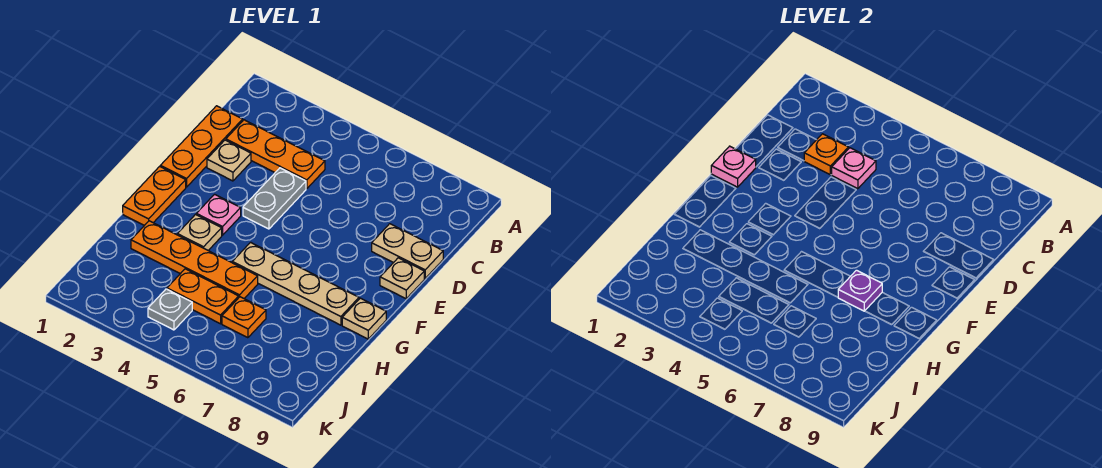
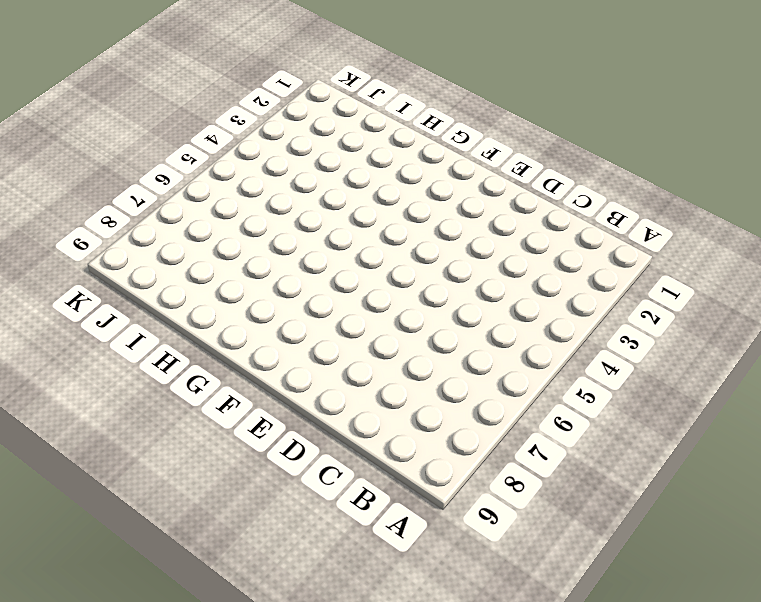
none -> orange 1x3 plate [160,106,243,187]
none -> orange 1x3 plate [226,120,325,189]
none -> tan 1x1 plate [207,140,251,181]

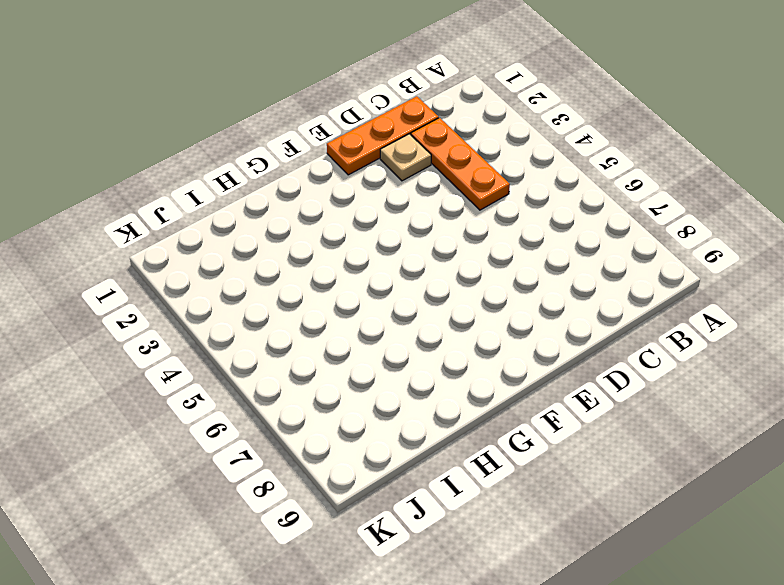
none -> grey 1x2 plate [243,168,306,229]
none -> tan 1x2 plate [372,224,443,278]
none -> tan 1x1 plate [380,258,424,299]

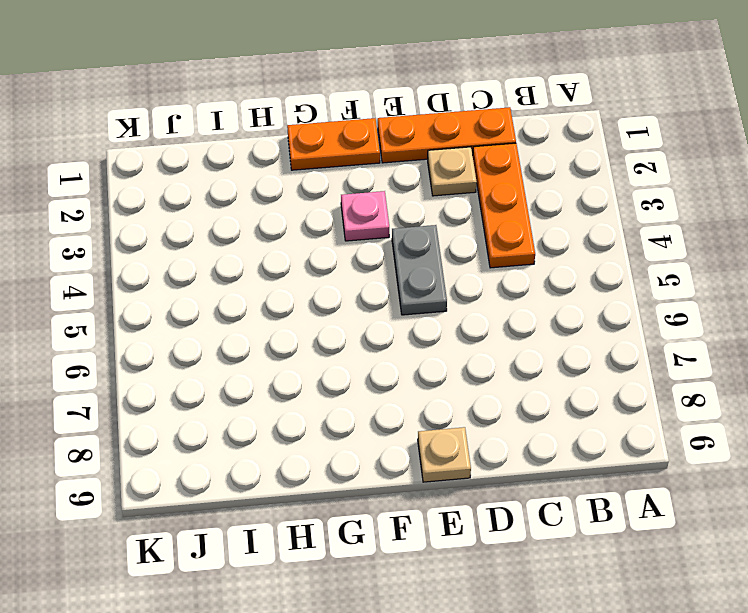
grey 1x2 plate [392,225,447,315] -> grey 1x2 plate turned to [243,168,306,229]
none -> tan 1x2 plate [372,224,443,278]
none -> tan 1x1 plate [177,215,222,250]
none -> tan 1x4 plate [232,242,359,325]

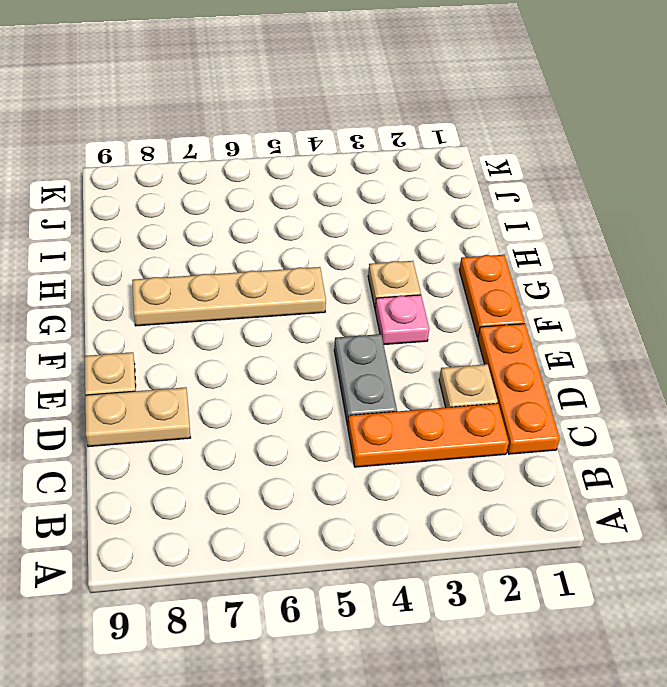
none -> tan 1x1 plate [342,298,386,339]
none -> orange 1x4 plate [131,221,258,298]
none -> orange 1x2 plate [167,269,239,324]

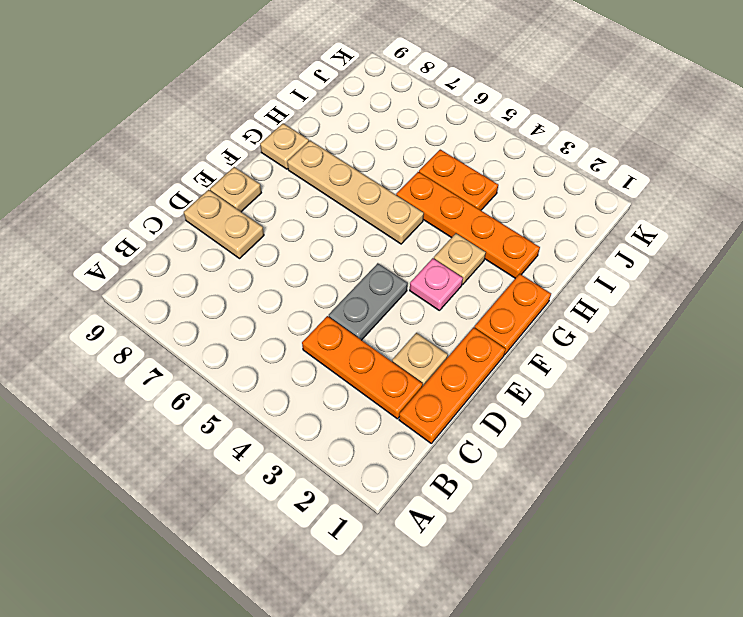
none -> orange 1x1 plate [222,297,266,338]
none -> grey 1x1 plate [148,289,192,330]
none -> orange 1x1 plate [804,134,849,175]

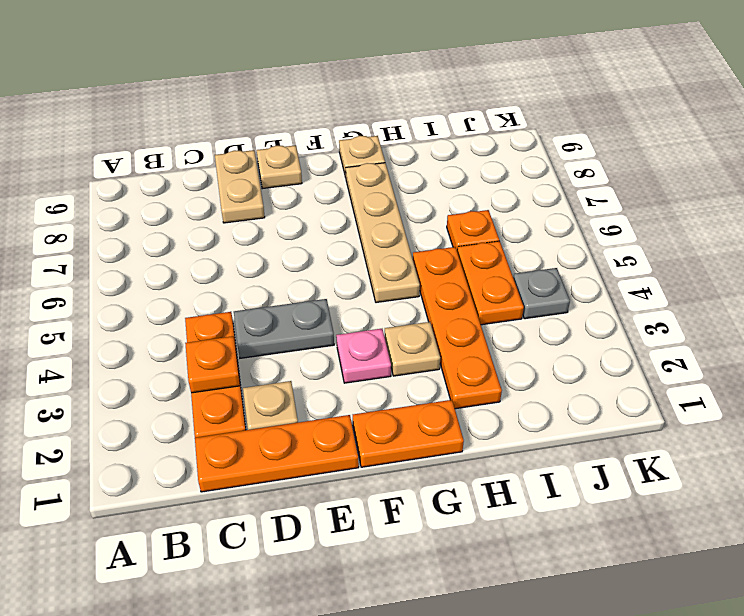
none -> pink 1x1 plate [832,148,876,189]
none -> pink 1x1 plate [711,146,756,187]
none -> purple 1x1 plate [838,270,882,311]

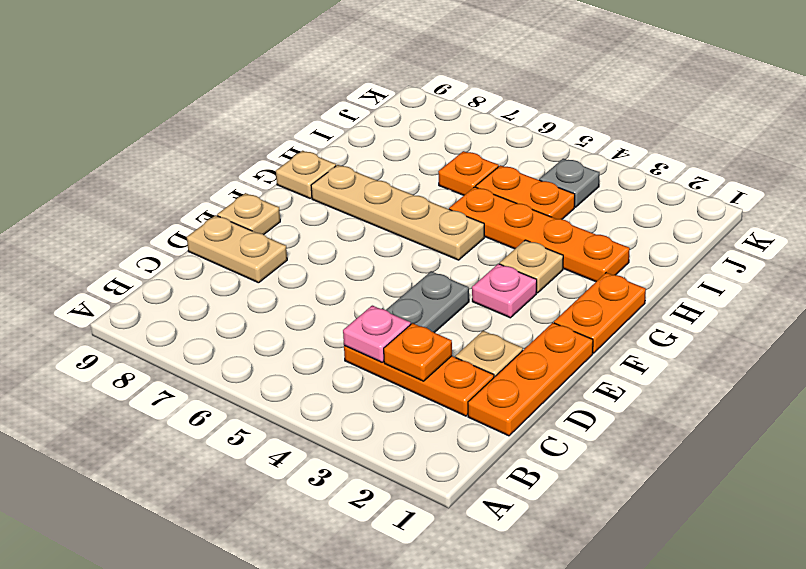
none -> pink 1x1 plate [711,146,756,187]
none -> purple 1x1 plate [838,270,882,311]

